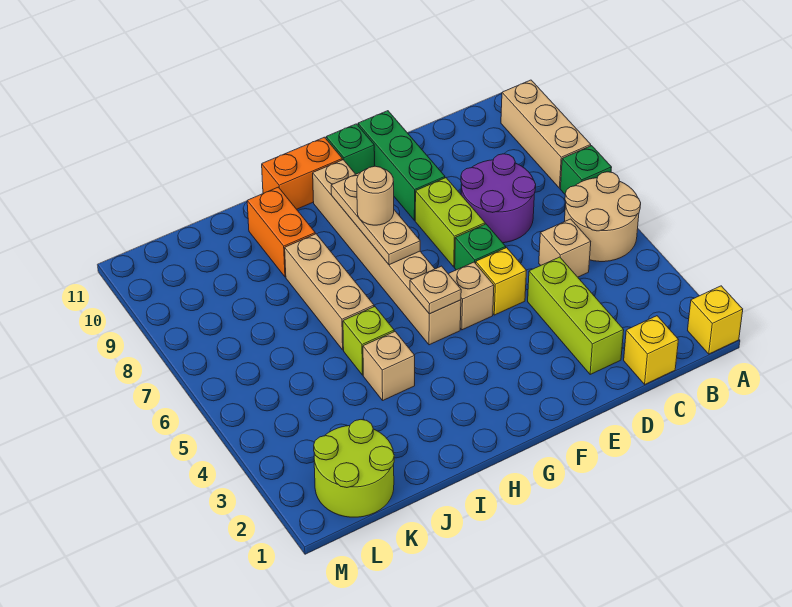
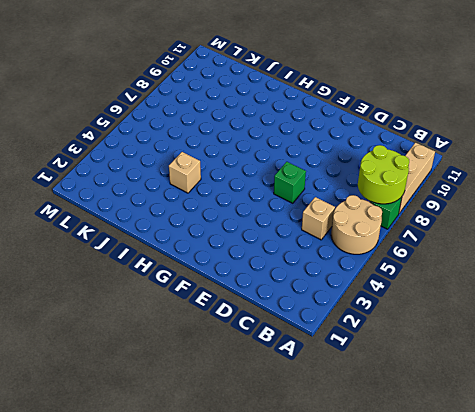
lime 2x2 round brick [358,145,409,204] -> lime 2x2 round brick moved to [314,420,394,517]
none -> yellow 1x1 brick [688,286,743,354]
none -> yellow 1x1 brick [624,316,678,384]
none -> purple 2x2 round brick [461,154,536,243]

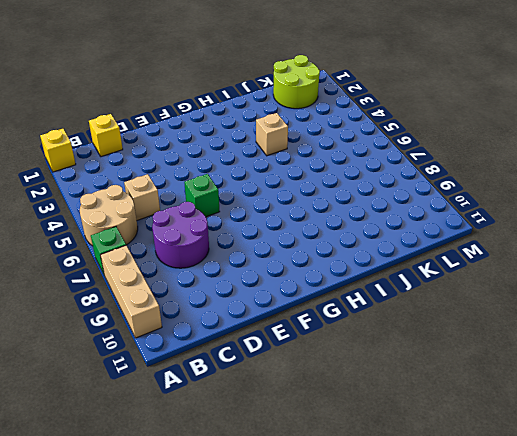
none -> lime 1x3 brick [528,257,624,374]
none -> yellow 1x1 brick [476,248,526,315]
none -> lime 1x2 brick [415,178,485,267]

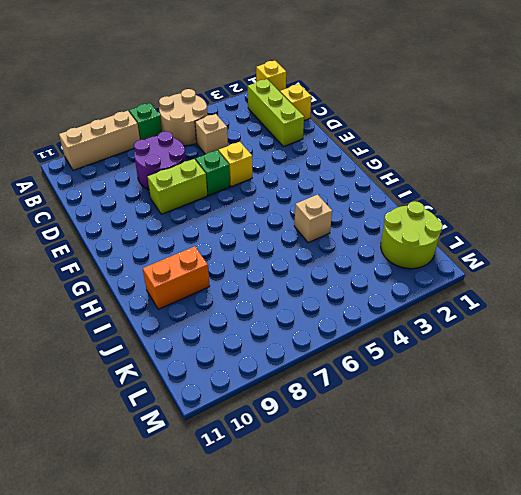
lime 1x3 brick [248,79,304,147] -> lime 1x3 brick turned to [528,257,624,374]
none -> green 1x3 brick [358,111,445,220]
none -> tan 1x1 brick [449,262,494,330]
none -> green 1x1 brick [326,124,375,174]

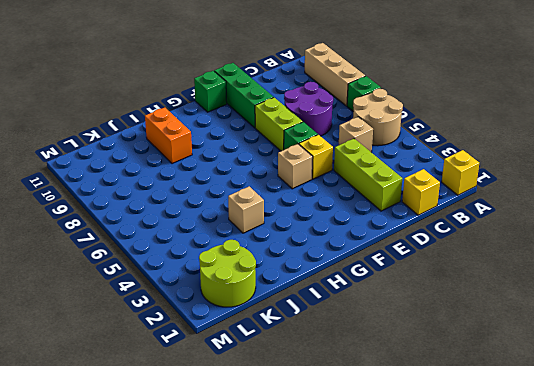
none -> tan 1x6 brick [313,160,461,345]
none -> orange 1x2 brick [262,137,342,209]
none -> lime 1x1 brick [343,307,394,375]

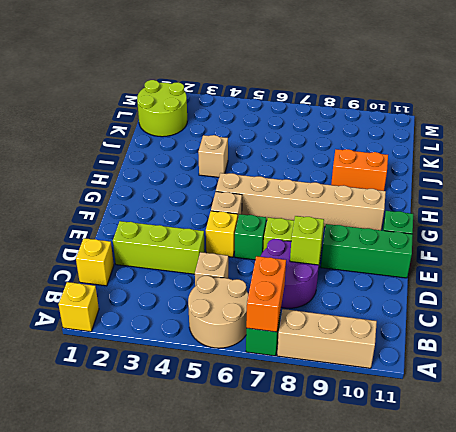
orange 1x2 brick [246,256,286,332] -> orange 1x2 brick moved to [262,137,342,209]
lime 1x1 brick [290,216,324,265] -> lime 1x1 brick moved to [343,307,394,375]
none -> tan 1x3 brick [285,234,374,350]
none -> tan 1x1 plate [410,266,461,314]
none -> tan 1x3 plate [331,173,420,265]

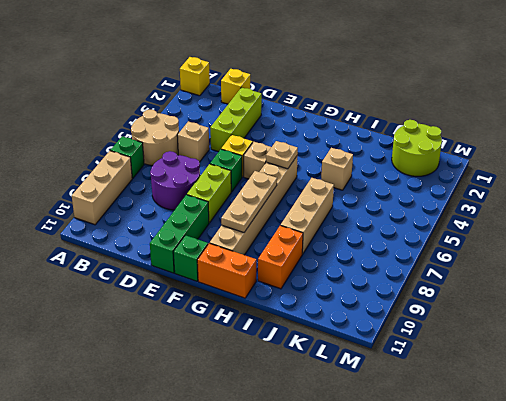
none -> lime 1x1 brick [343,307,394,375]
none -> tan 1x1 round brick [357,166,394,225]

